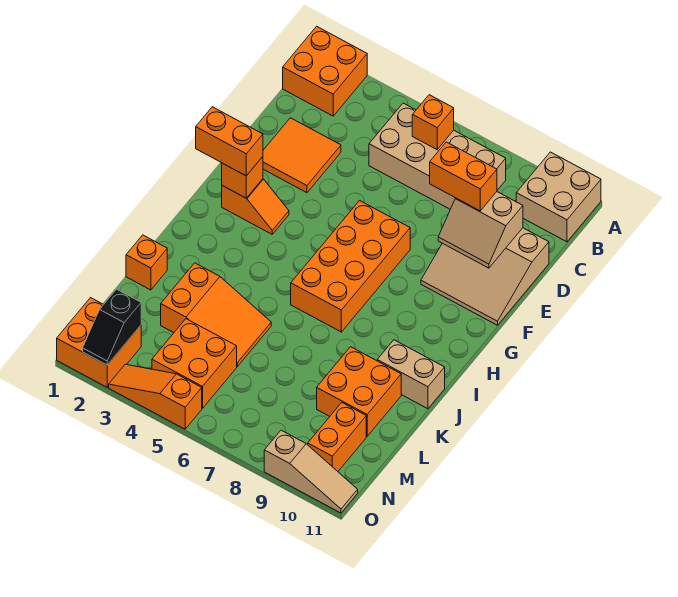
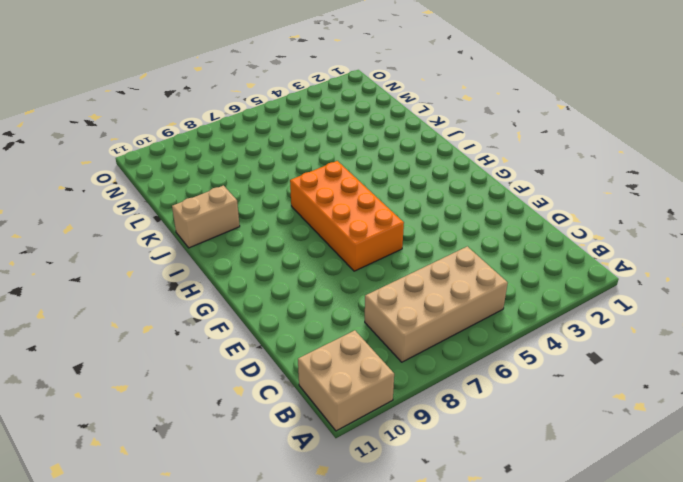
none -> orange 2x2 brick [283,26,367,116]
none -> orange 2x2 tile [263,118,341,193]
none -> tan 3x3 slope [421,228,549,325]

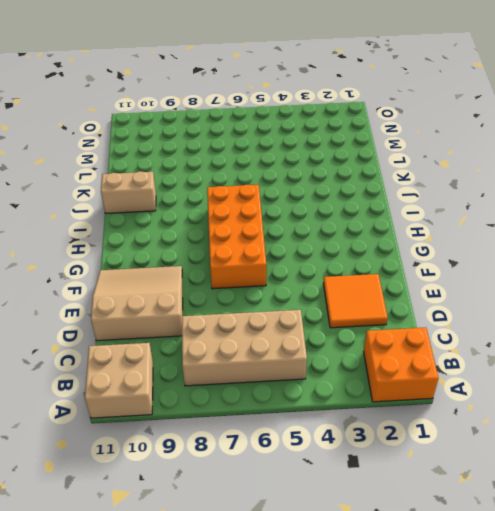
none -> orange 1x2 slope [222,179,289,234]
none -> orange 1x1 brick [126,235,167,290]
none -> orange 2x3 slope [161,263,271,366]

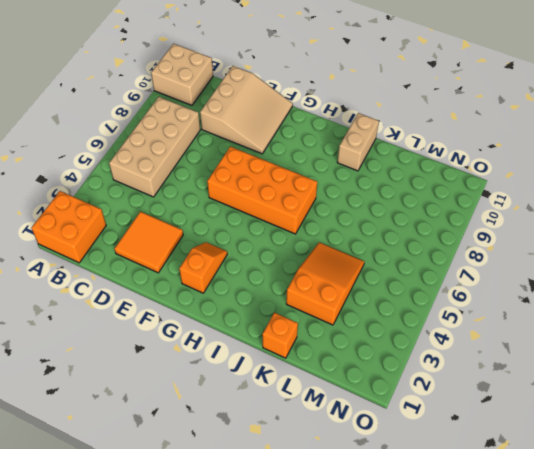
none -> orange 2x2 brick [317,347,401,436]
none -> orange 2x2 brick [152,319,237,408]
none -> orange 1x2 brick [308,403,366,471]

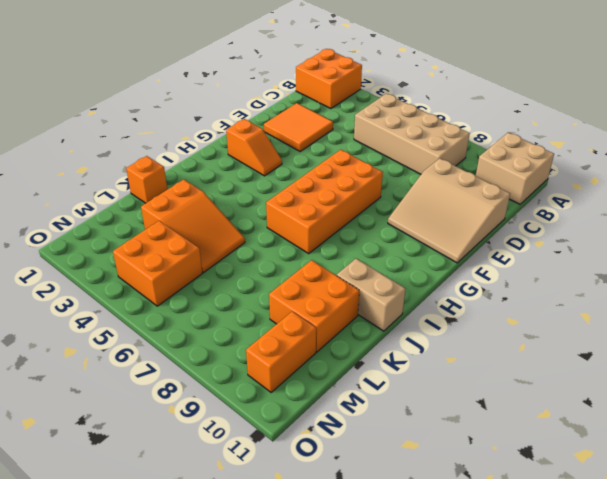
none -> orange 2x2 brick [57,298,141,387]
none -> orange 1x3 slope [109,364,202,429]
none -> tan 1x3 slope [264,430,358,513]

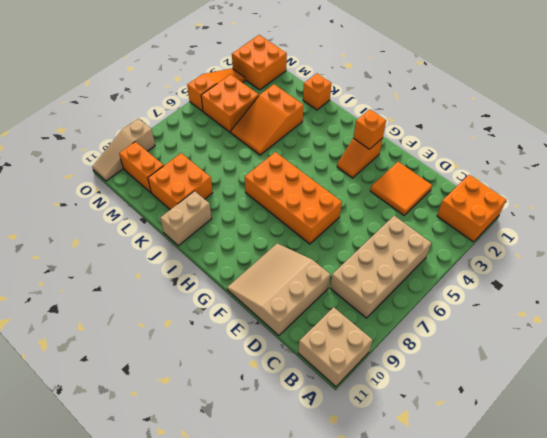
none -> orange 1x1 brick [412,95,454,149]
none -> tan 2x2 slope [438,192,523,268]
none -> black 1x2 slope [83,289,141,365]

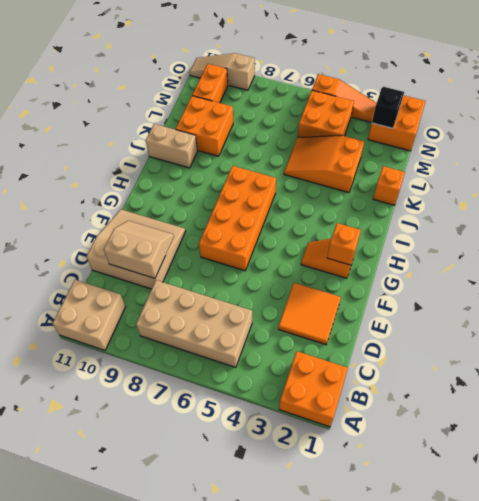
none -> orange 1x1 brick [412,95,454,149]
none -> orange 1x2 brick [430,142,497,211]
none -> orange 1x2 brick [196,107,263,176]

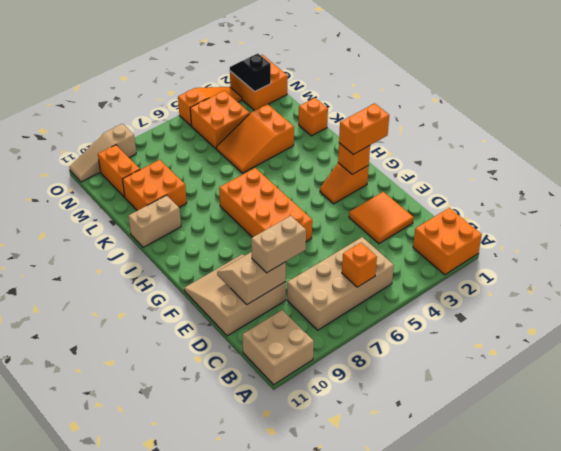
tan 1x2 brick [251,216,306,273] -> orange 1x2 brick [430,142,497,211]

